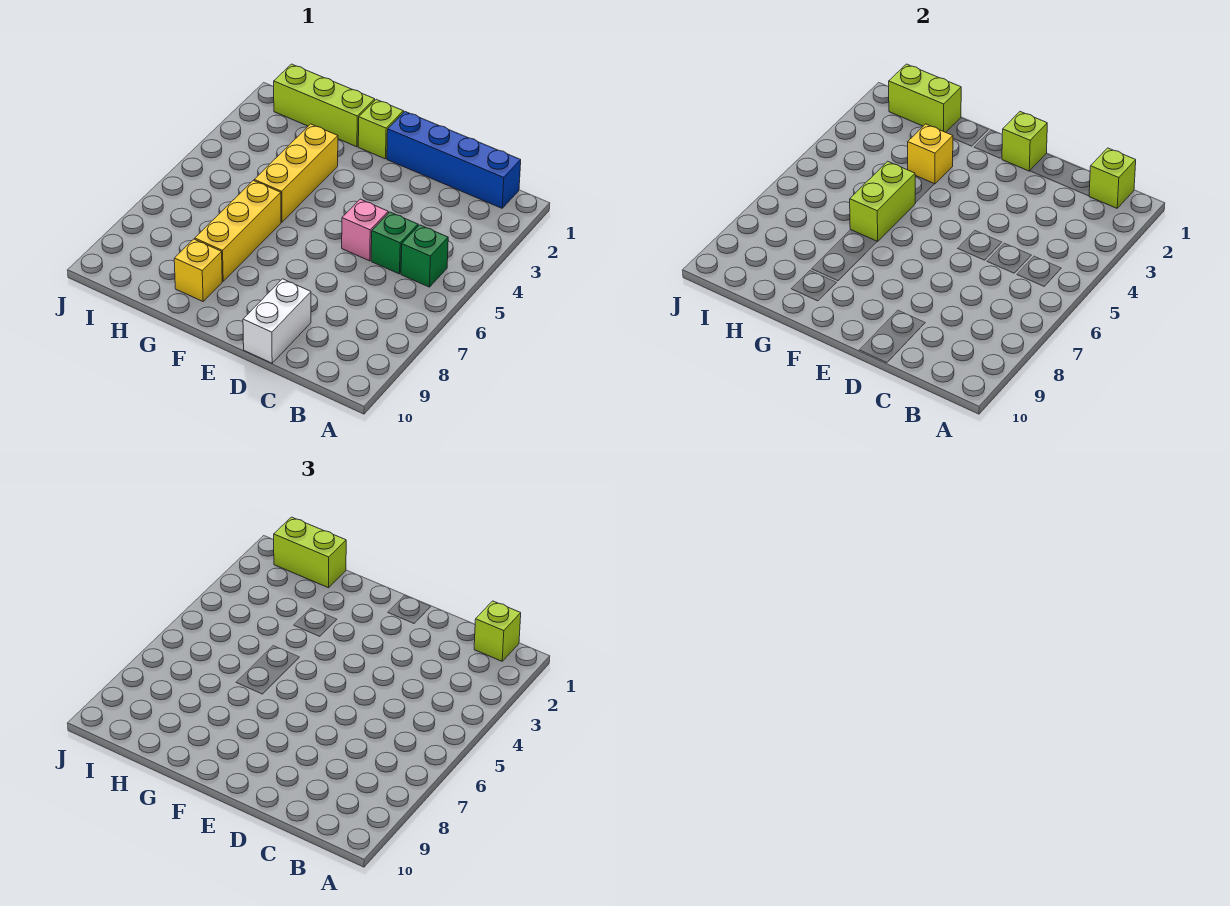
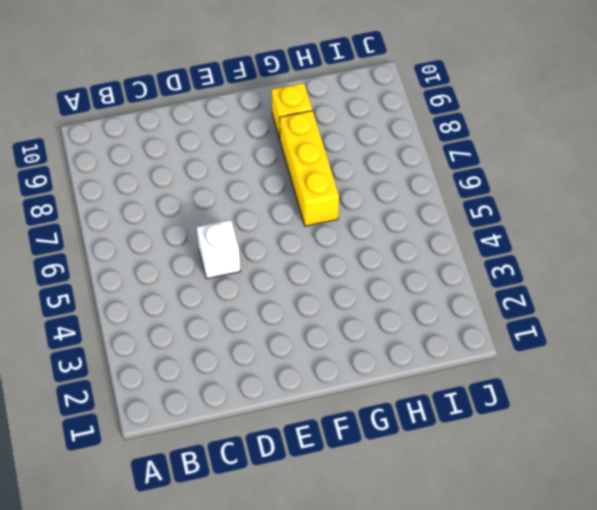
white 1x1 brick [197,220,240,279] -> pink 1x1 brick [342,199,388,261]
none -> blue 1x4 brick [387,112,521,208]
none -> green 1x1 brick [401,225,448,287]
none -> green 1x1 brick [371,212,418,274]

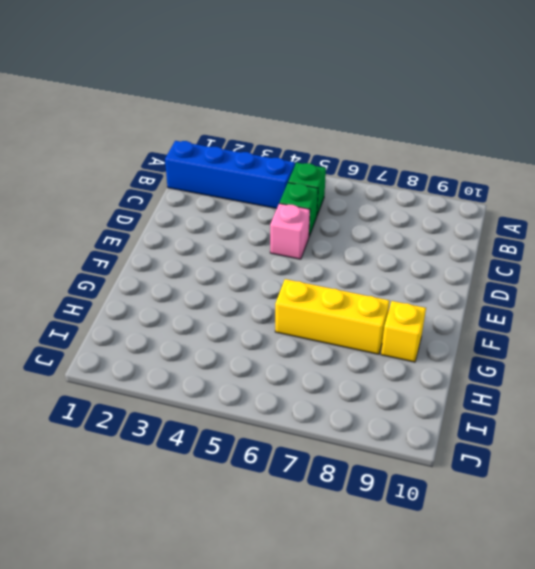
blue 1x4 brick [165,141,295,209] -> blue 1x4 brick turned to [387,112,521,208]
none -> white 1x2 brick [243,279,311,363]
none -> lime 1x1 brick [358,99,404,159]
none -> lime 1x3 brick [273,64,375,147]

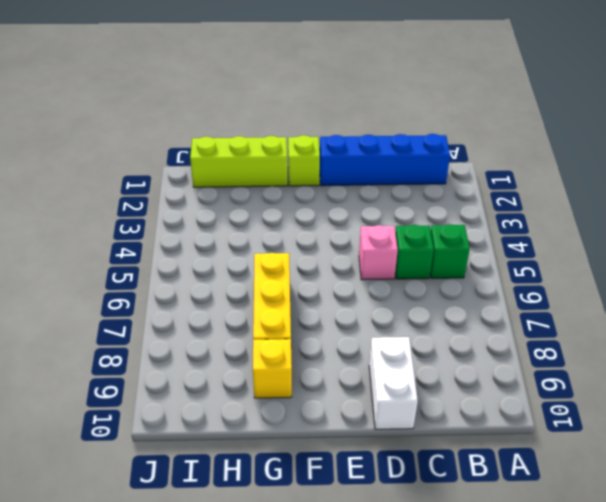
none -> yellow 1x3 brick [254,124,338,222]
none -> lime 1x1 brick [1089,148,1136,208]
none -> lime 1x1 brick [1002,112,1047,171]

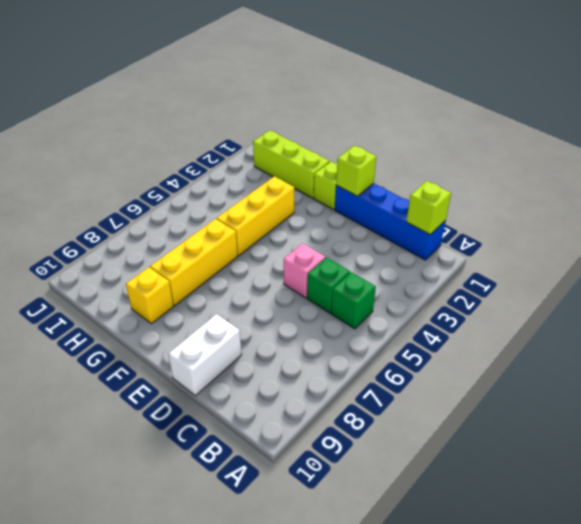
none -> yellow 1x1 brick [908,124,953,184]
none -> lime 1x2 brick [850,161,915,242]
none -> lime 1x2 brick [888,64,961,132]

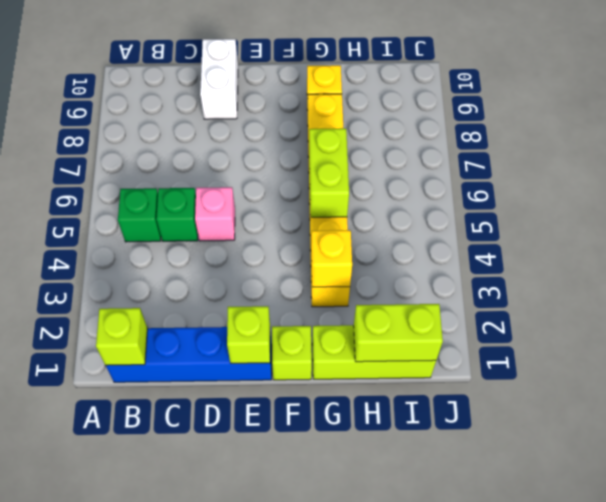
none -> lime 1x1 brick [474,601,521,661]
none -> lime 1x2 brick [273,517,346,588]

